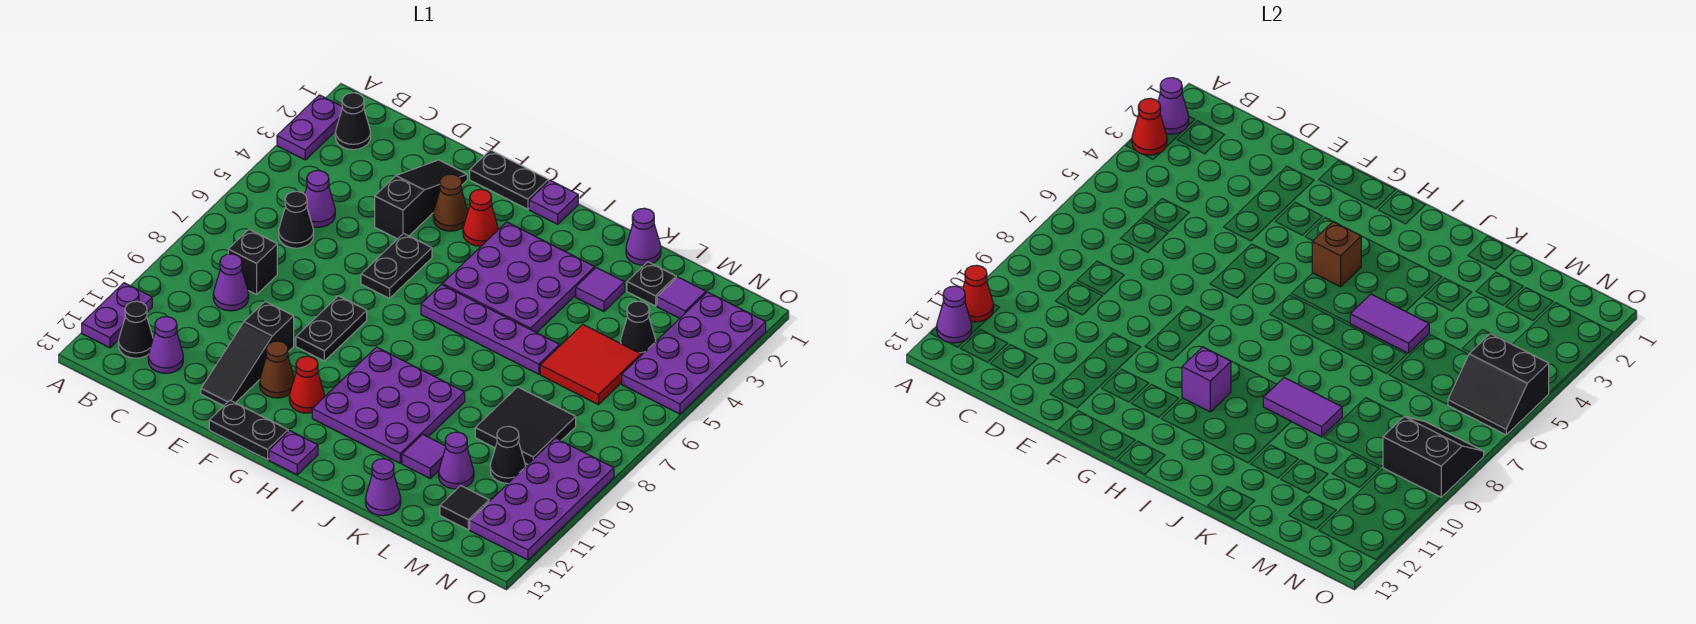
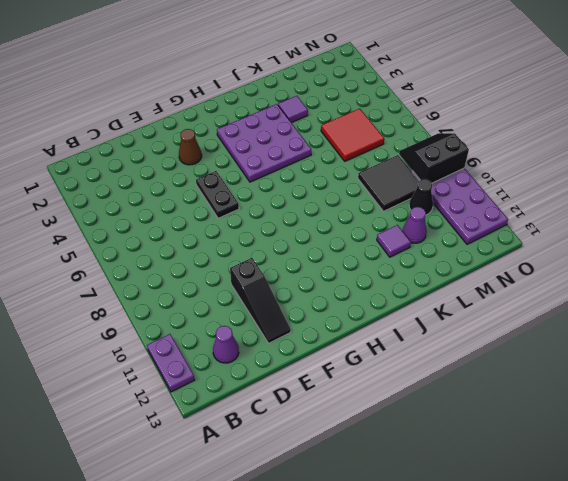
none -> purple 1x2 plate [277,95,343,160]
none -> black 1x1 cone [335,93,371,150]
none -> black 1x1 cone [118,301,153,358]
none -> purple 1x1 cone [305,171,335,227]

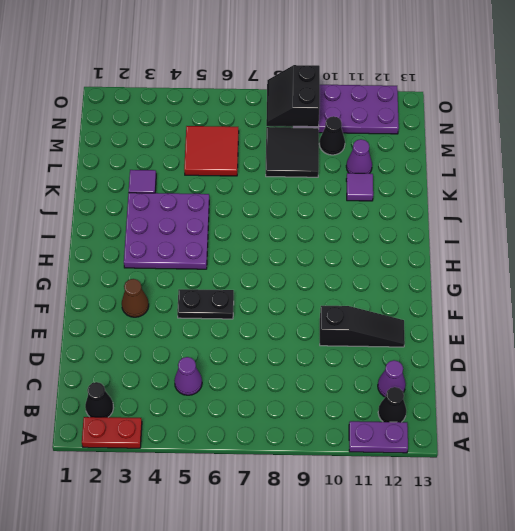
red 1x2 plate [82,417,142,448] -> purple 1x2 plate [277,95,343,160]
none -> black 1x1 cone [279,191,314,248]
none -> black 1x1 brick [228,230,277,295]
none -> purple 1x1 cone [213,254,249,311]
none -> black 1x3 slope [375,160,467,239]

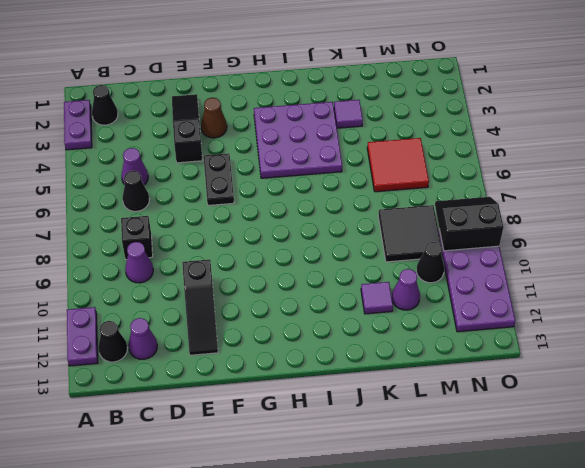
none -> black 1x2 plate [470,150,549,209]
none -> black 1x2 plate [296,296,367,361]
none -> brown 1x1 cone [260,341,294,398]
none -> black 1x2 plate [209,400,288,460]

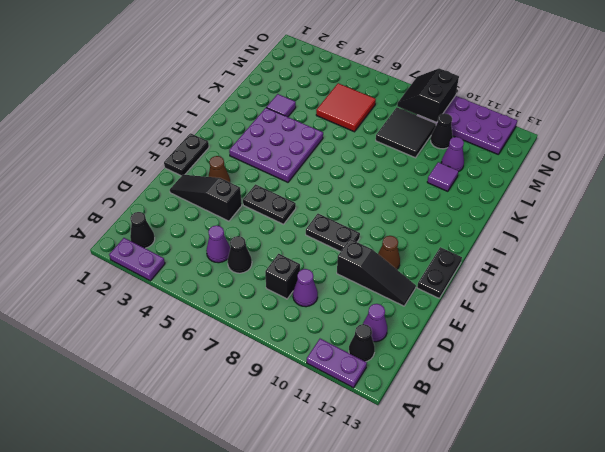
none -> red 1x1 cone [463,189,498,246]
none -> red 1x1 cone [289,356,325,413]
none -> purple 1x1 plate [529,180,578,224]
none -> purple 1x4 plate [421,285,560,374]

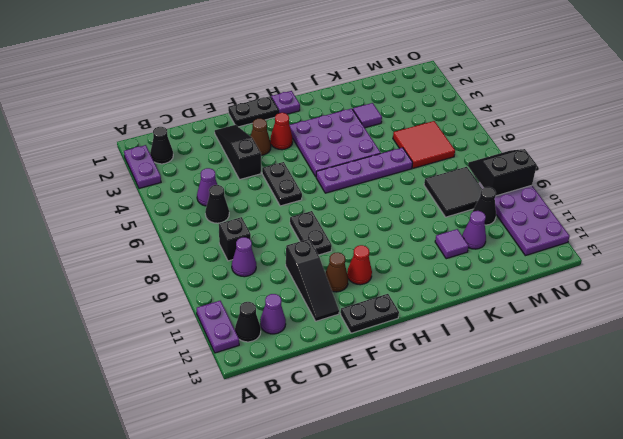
none -> purple 3x3 plate [312,347,465,463]
none -> purple 1x1 plate [269,431,318,475]
none -> purple 1x1 cone [626,208,661,265]
none -> purple 1x1 cone [365,459,401,516]

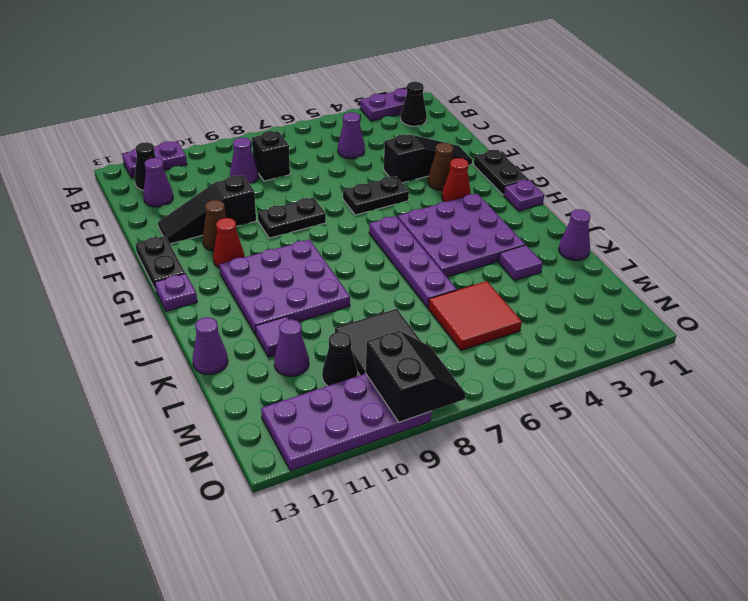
none -> black 1x1 cone [279,191,314,248]
none -> black 1x1 plate [627,262,676,306]
none -> purple 1x1 tile [657,277,706,318]
none -> black 1x1 cone [621,301,656,355]

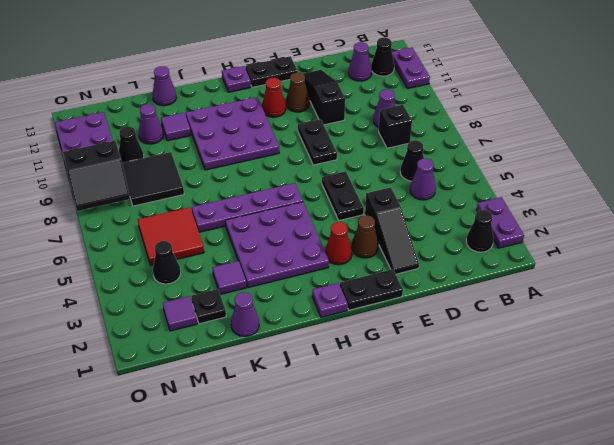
none -> black 1x1 tile [440,486,489,530]
none -> purple 2x4 plate [622,292,766,414]
none -> purple 1x1 cone [1158,78,1189,134]
none -> red 1x1 cone [1132,98,1167,155]

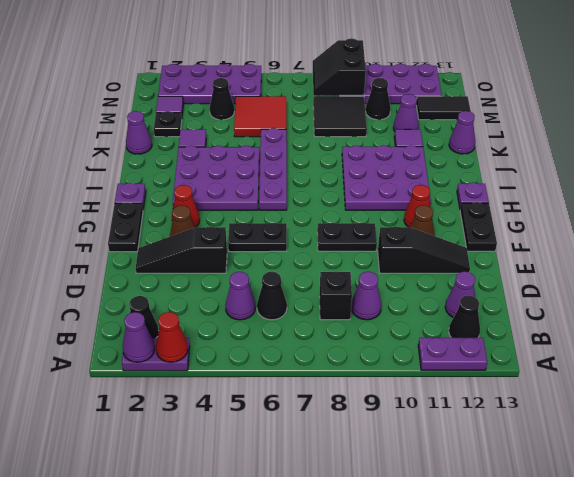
black 1x2 tile [416,96,471,120] -> black 1x1 tile [440,486,489,530]
none -> red 1x1 cone [963,265,993,322]
none -> purple 1x1 cone [937,286,972,343]
none -> brown 1x1 brick [1312,222,1361,287]
none -> purple 1x1 brick [1182,347,1231,412]

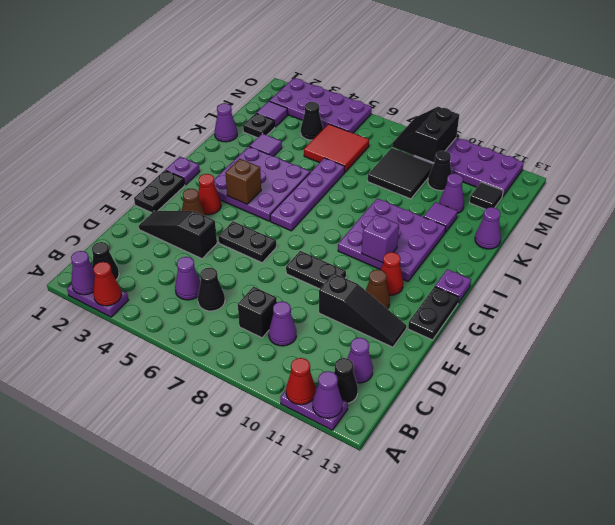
none -> purple 1x2 tile [1350,294,1429,353]
none -> purple 1x2 tile [1263,378,1342,437]
none -> black 2x2 slope [1448,333,1549,435]

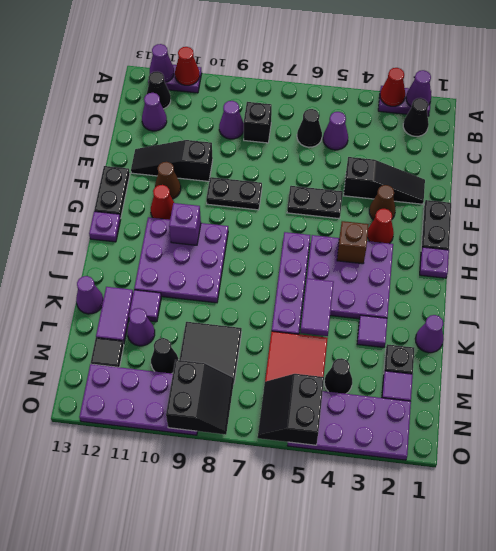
purple 1x2 tile [96,287,133,344] -> purple 1x2 tile moved to [1263,378,1342,437]

